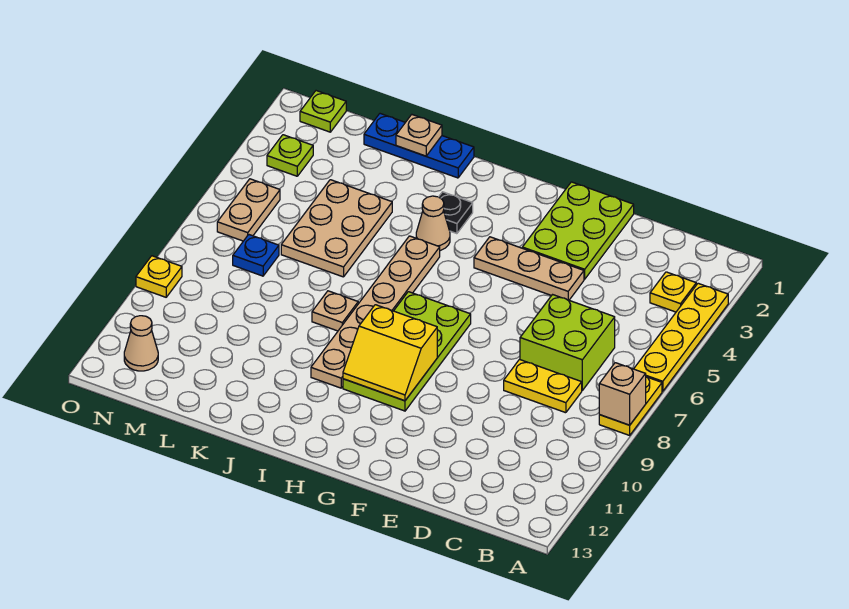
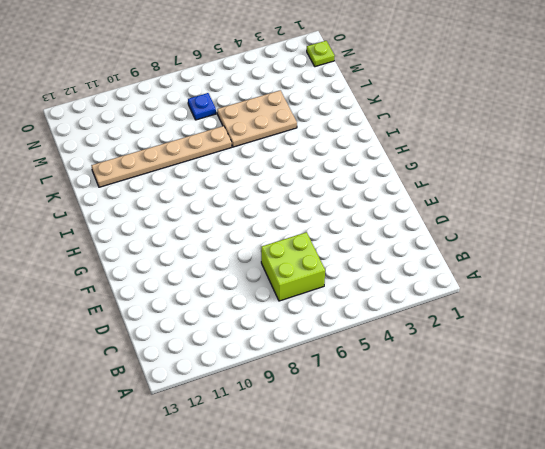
tan 1x6 plate [91,126,232,187] -> tan 1x6 plate moved to [311,236,440,388]
none -> yellow 1x4 plate [634,283,728,391]
none -> yellow 1x2 plate [599,377,662,435]
none -> yellow 1x1 plate [650,272,696,312]

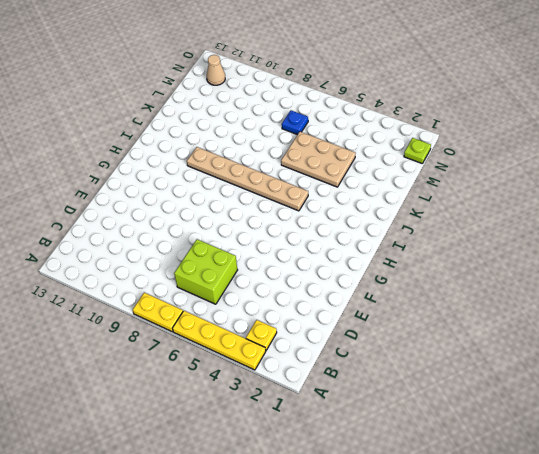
none -> yellow 1x2 plate [504,360,582,413]
none -> lime 2x3 plate [522,182,634,279]
none -> tan 1x3 plate [474,237,584,300]

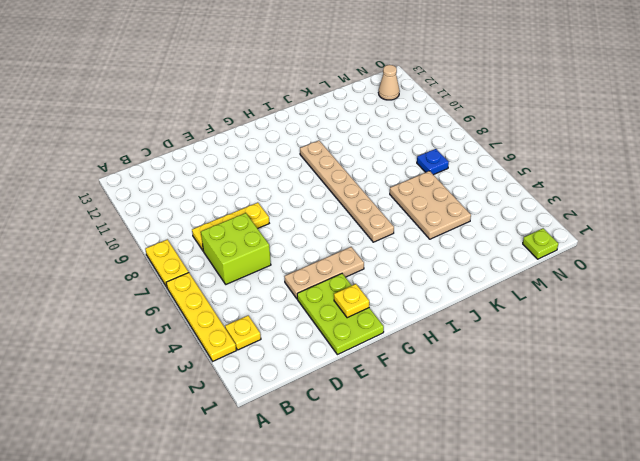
yellow 1x3 plate [192,203,269,250] -> yellow 1x2 plate [504,360,582,413]
yellow 1x1 plate [334,284,369,318] -> yellow 1x1 plate moved to [136,256,182,297]
none -> lime 2x4 plate [343,292,471,411]
none -> black 1x1 plate [439,192,473,234]
none -> tan 1x1 cone [416,196,450,251]

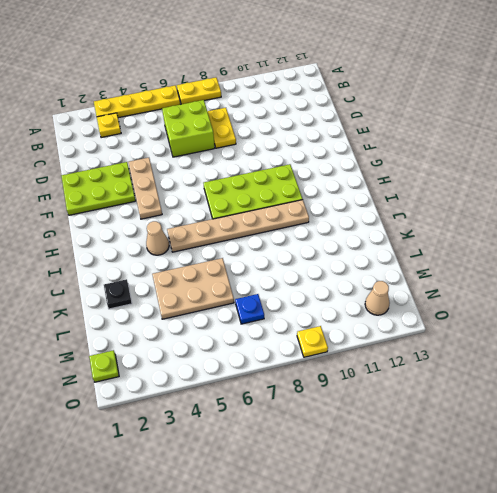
black 1x1 plate [104,279,132,309] -> black 1x1 plate moved to [439,192,473,234]
none -> blue 1x3 plate [364,114,474,178]
none -> tan 1x1 plate [312,291,358,331]
none -> lime 1x1 plate [267,135,313,176]

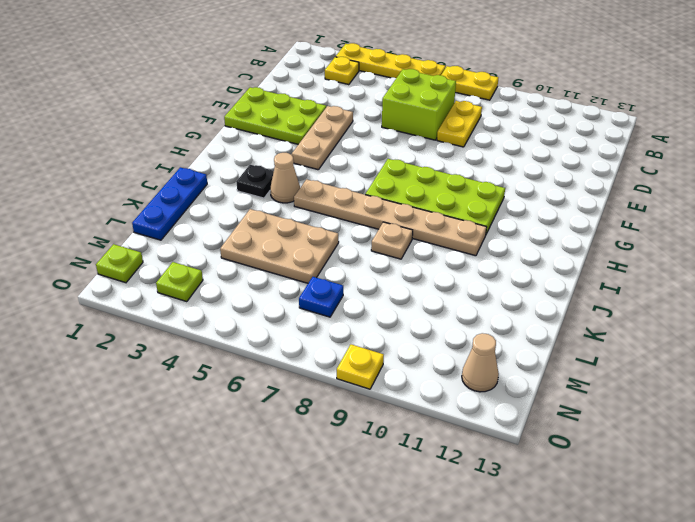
none -> tan 1x2 plate [217,179,280,241]
none -> tan 1x1 brick [599,363,646,425]
none -> yellow 2x2 slope [343,305,437,401]

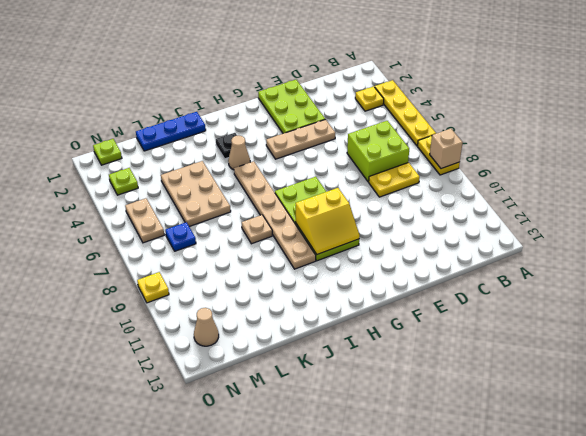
none -> tan 1x1 plate [396,115,442,156]

